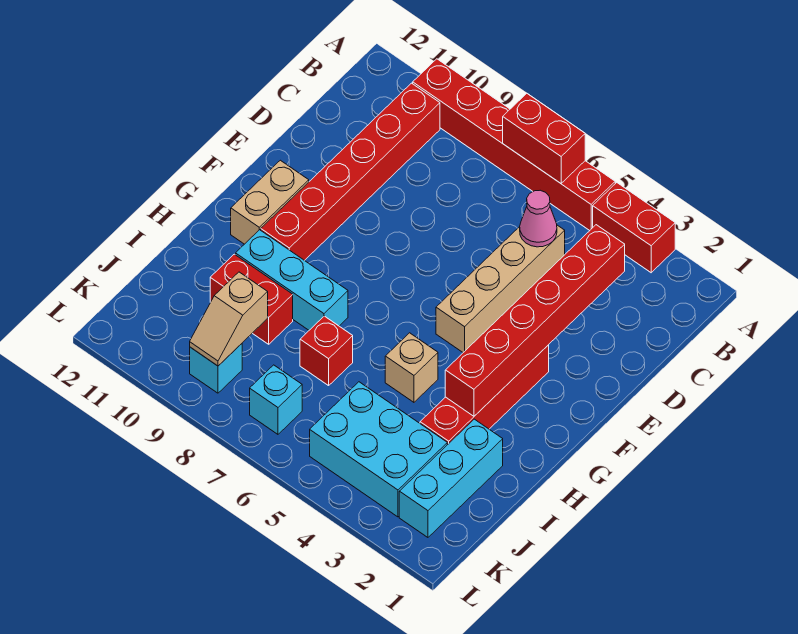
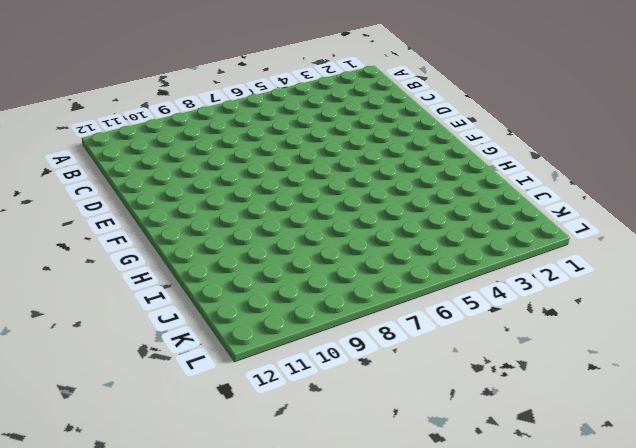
none -> red 1x2 brick [593,183,675,273]
none -> red 1x6 brick [413,59,615,230]
none -> red 1x6 brick [261,83,440,261]

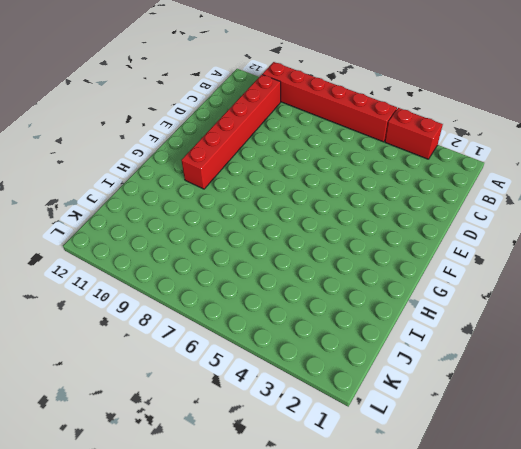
none -> tan 1x4 brick [436,225,565,352]
none -> red 1x4 brick [420,345,549,445]
none -> tan 1x2 brick [231,160,309,244]

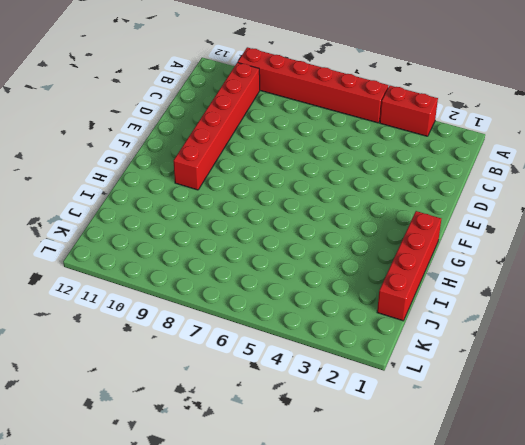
red 1x4 brick [377,211,441,321] -> red 1x4 brick moved to [420,345,549,445]
none -> tan 1x4 brick [436,225,565,352]
none -> tan 1x2 brick [231,160,309,244]
none -> tan 1x1 brick [385,333,438,402]

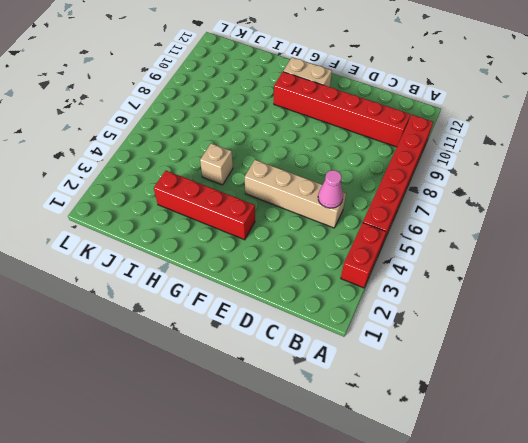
none -> cyan 1x3 brick [235,230,348,330]
none -> cyan 1x3 brick [399,419,503,537]
none -> red 1x1 brick [300,316,353,386]

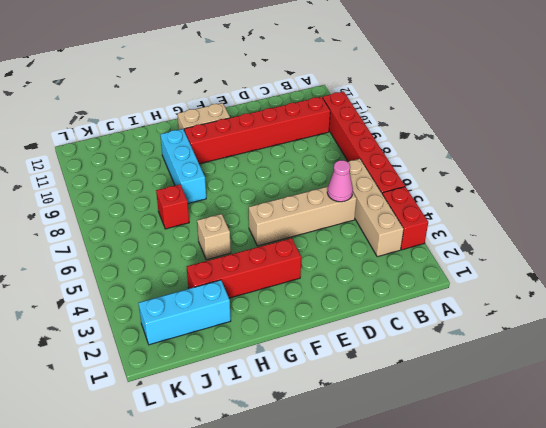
tan 1x4 brick [348,159,404,257] -> none
none -> red 1x2 brick [210,254,293,344]
none -> cyan 2x3 brick [310,382,447,517]
none -> cyan 1x1 brick [250,365,302,434]

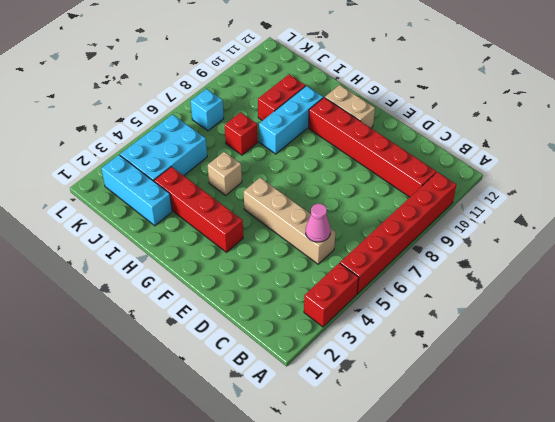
none -> cyan 1x1 brick [190,344,242,393]
none -> red 1x2 brick [503,93,585,183]
none -> red 1x6 brick [445,225,625,416]

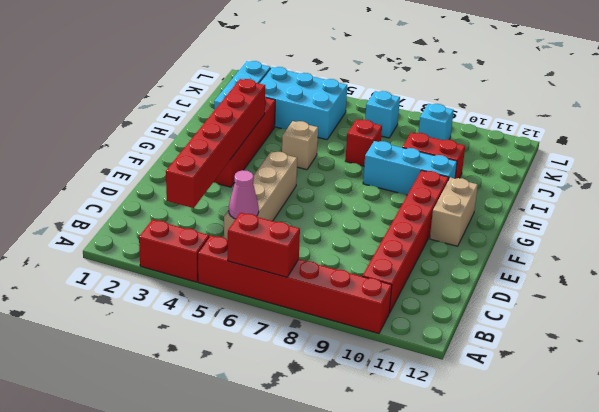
none -> tan 1x2 slope [190,272,268,366]

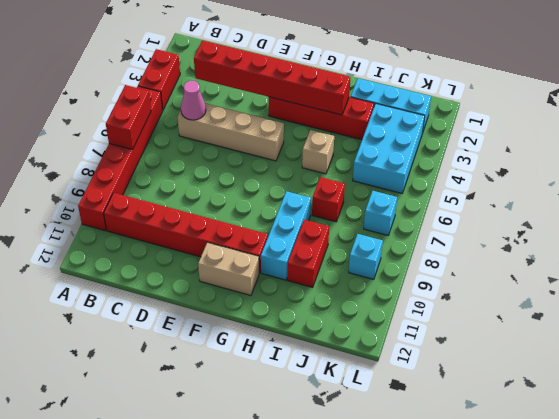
none -> tan 1x2 slope [190,272,268,366]

